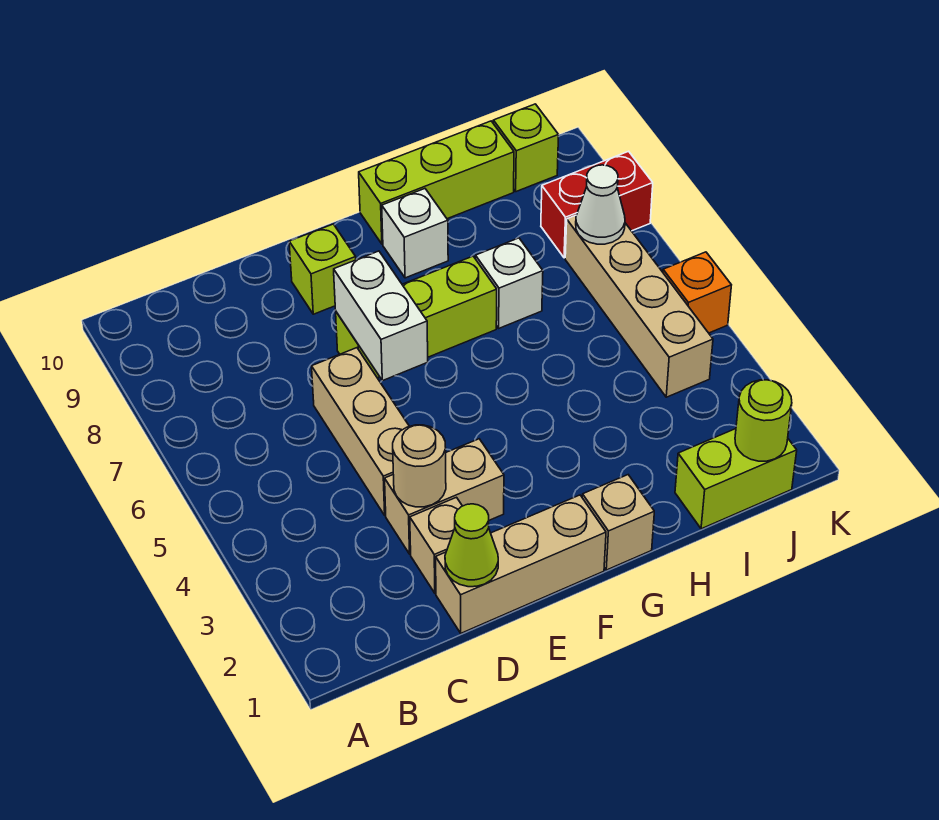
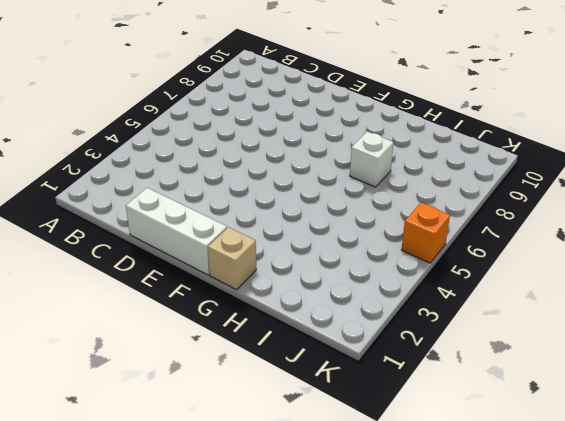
white 1x3 brick [126,188,227,275] -> tan 1x3 brick [436,495,606,633]
none -> tan 1x1 brick [410,497,462,593]
none -> tan 1x2 brick [385,439,504,554]
none -> tan 1x3 brick [312,348,409,515]

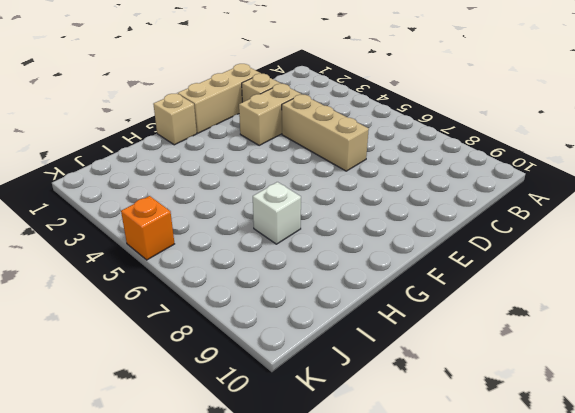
none -> lime 1x3 brick [336,256,497,378]
none -> lime 1x1 brick [289,224,356,314]
none -> white 1x1 brick [382,189,448,278]

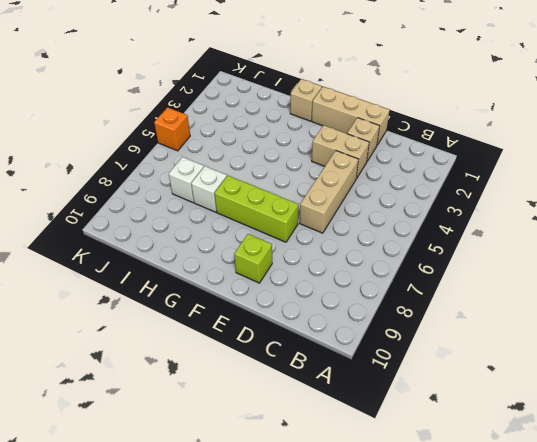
white 1x1 brick [169,157,204,203] -> white 1x1 brick moved to [382,189,448,278]
none -> lime 1x3 brick [359,121,514,244]
none -> lime 1x2 brick [675,429,797,529]
none -> tan 1x4 brick [565,215,713,397]

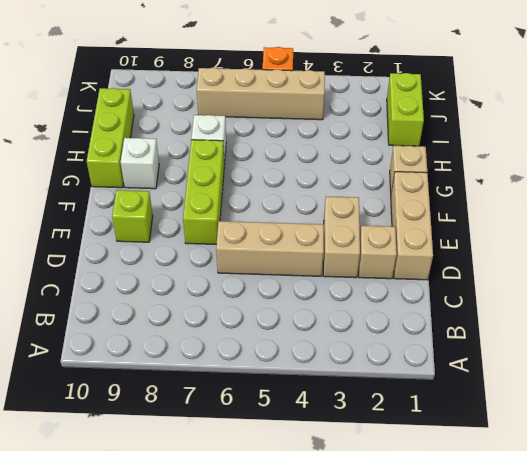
none -> red 1x2 brick [541,151,653,258]
none -> lime 1x1 brick [493,104,559,192]
none -> lime 1x1 cone [445,504,498,587]

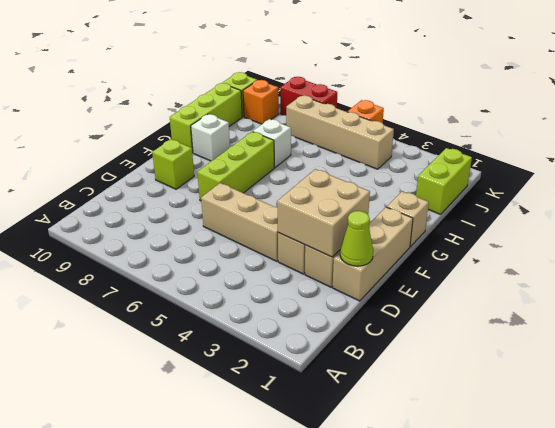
tan 2x2 brick [277,169,370,257] -> tan 1x1 round brick [393,425,446,507]
orange 1x1 brick [243,80,279,124] -> none
red 1x2 brick [280,77,337,116] -> red 1x2 brick turned to [541,151,653,258]
none -> white 1x2 brick [334,251,428,381]
none -> lime 1x1 round brick [735,380,792,461]
none -> white 1x1 cone [576,165,625,244]

